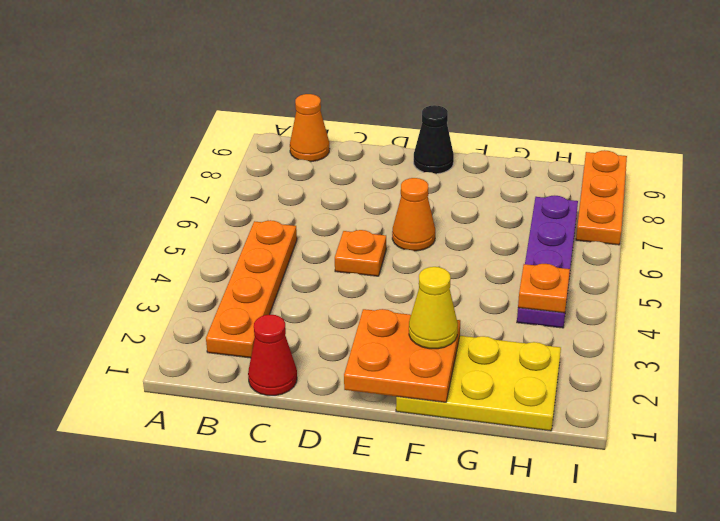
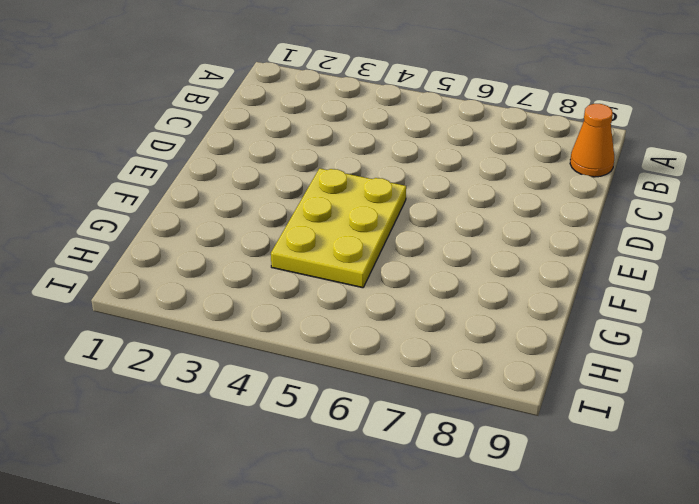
yellow 2x3 plate [271,168,406,288] -> yellow 2x3 plate moved to [396,336,561,431]
none -> orange 1x4 plate [206,220,297,358]
none -> red 1x1 cone [248,315,297,396]
none -> orange 1x1 plate [335,230,386,276]

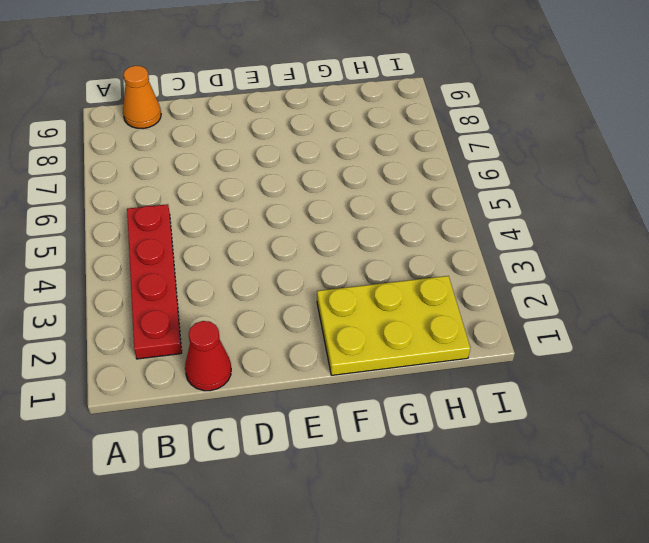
red 1x4 plate [127,204,182,359] -> orange 1x4 plate [206,220,297,358]
none -> orange 1x1 plate [335,230,386,276]
none -> orange 1x1 cone [392,178,435,251]
none -> black 1x1 cone [414,105,454,174]

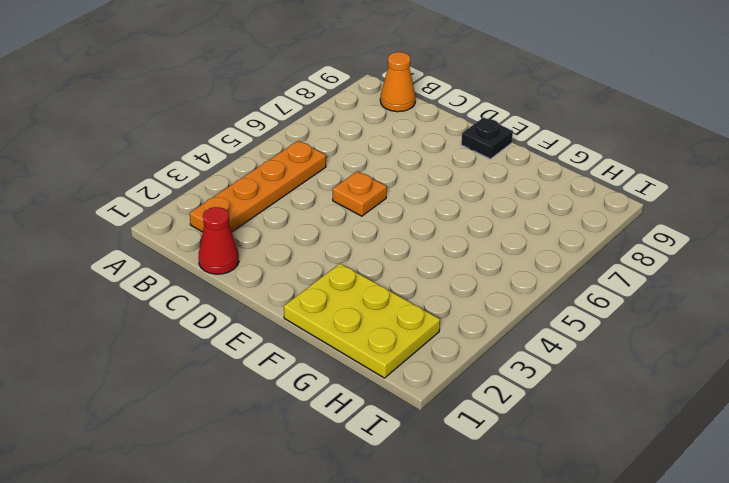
black 1x1 plate [461,117,513,159] -> black 1x1 cone [414,105,454,174]
none -> orange 1x1 cone [392,178,435,251]
none -> purple 1x4 plate [517,196,578,328]
none -> orange 1x3 plate [576,150,627,245]

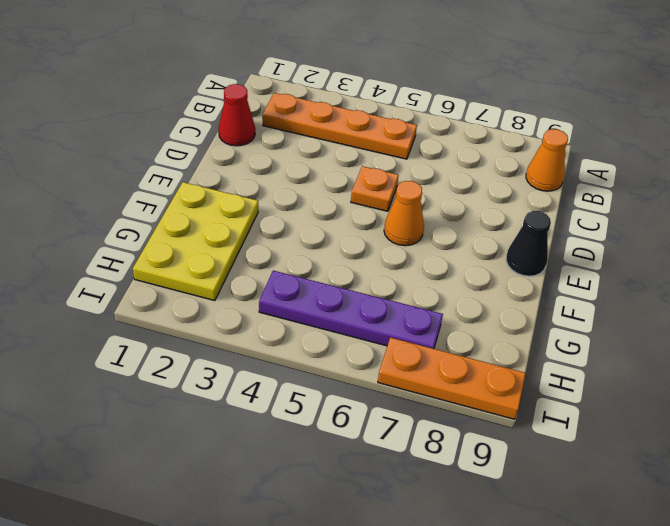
none -> orange 2x2 plate [344,309,460,402]
none -> orange 1x1 plate [518,264,570,313]
none -> yellow 1x1 cone [409,267,458,349]

